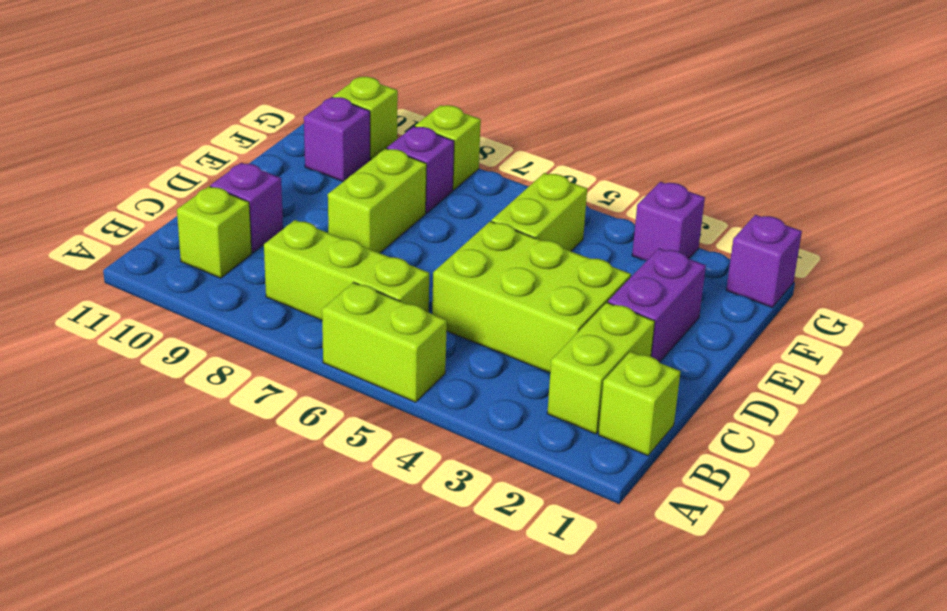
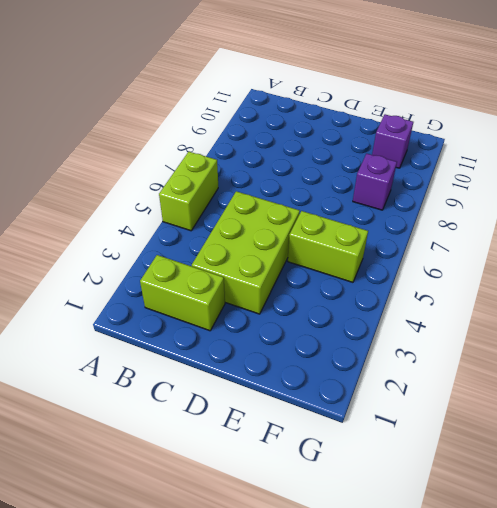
none -> lime 1x1 brick [598,352,681,456]
none -> lime 1x3 brick [264,220,429,320]
none -> lime 1x1 brick [177,186,252,278]

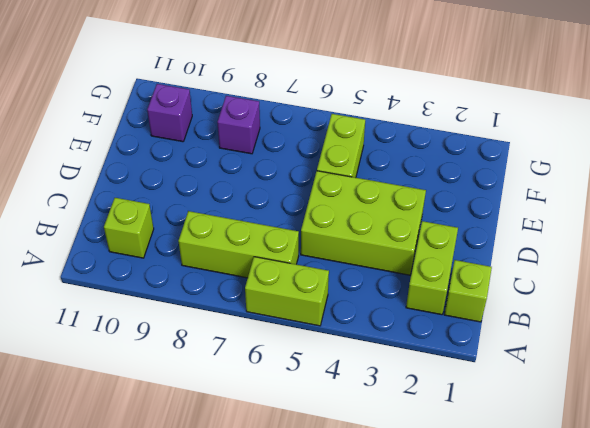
none -> purple 1x1 brick [210,163,283,252]
none -> purple 1x2 brick [608,248,706,362]
none -> lime 1x2 brick [328,149,427,253]

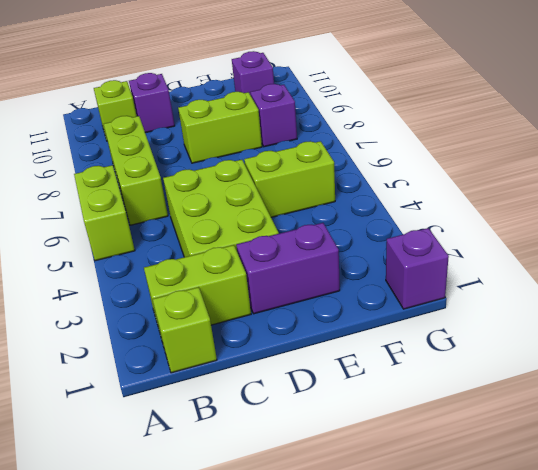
none -> purple 1x1 brick [632,182,705,260]
none -> lime 1x1 brick [415,105,481,190]
none -> lime 1x1 brick [333,77,398,160]

